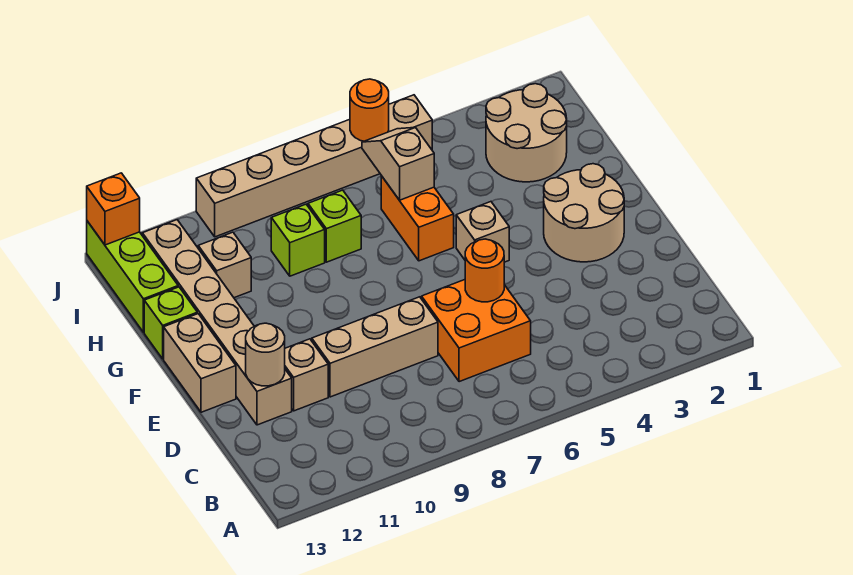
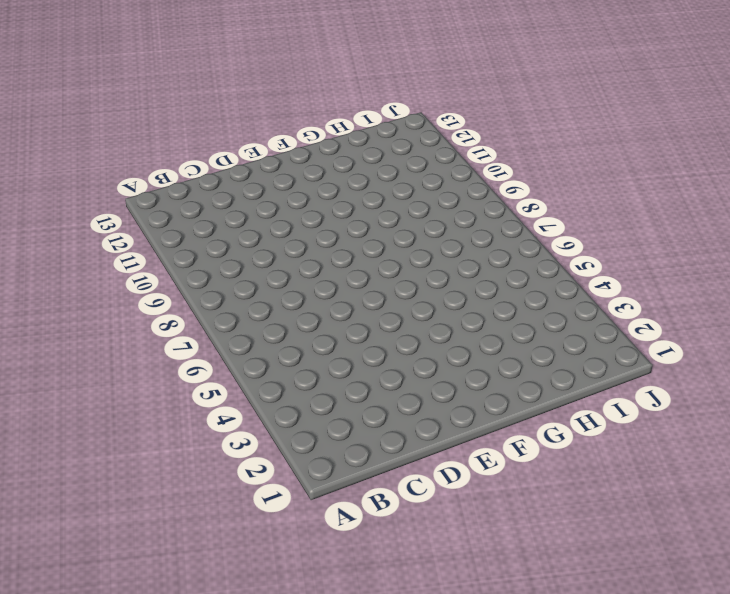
none -> orange 2x2 brick [422,280,531,382]
none -> tan 1x3 brick [312,297,438,397]
none -> tan 1x1 brick [285,339,328,411]

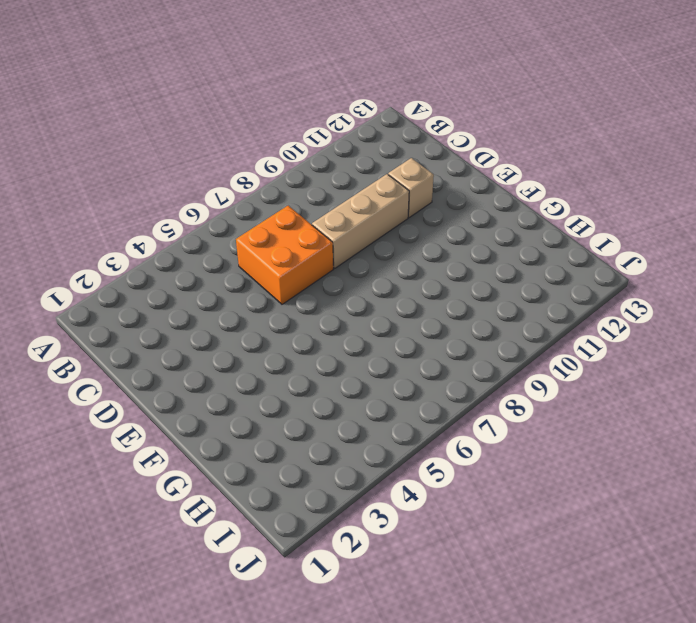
none -> tan 1x6 brick [142,220,292,425]
none -> tan 2x2 round brick [544,164,624,262]
none -> tan 1x2 brick [164,314,236,412]

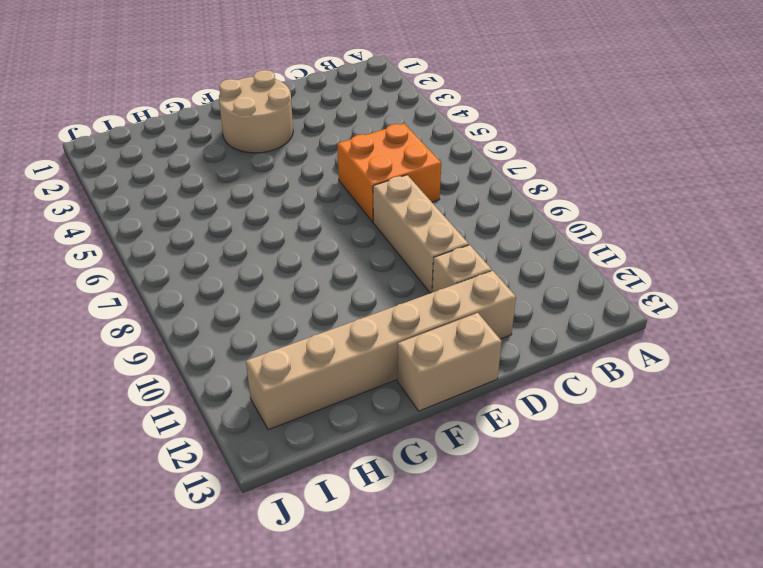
none -> tan 1x1 brick [456,202,509,262]
none -> orange 1x2 brick [381,176,454,261]
none -> lime 1x1 brick [144,287,197,359]

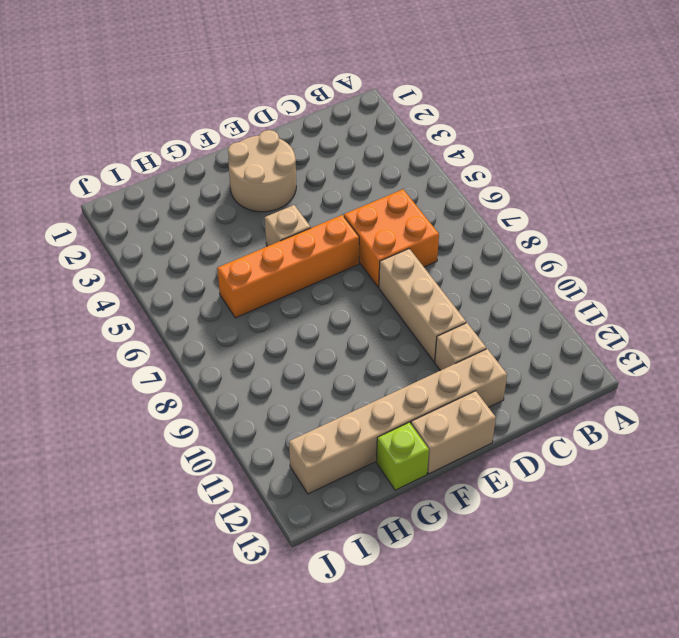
orange 1x4 brick [217,215,359,318] -> orange 1x2 brick [381,176,454,261]
none -> tan 2x2 round brick [486,84,567,182]
none -> lime 1x1 brick [308,190,361,262]
none -> lime 1x1 brick [271,204,325,276]

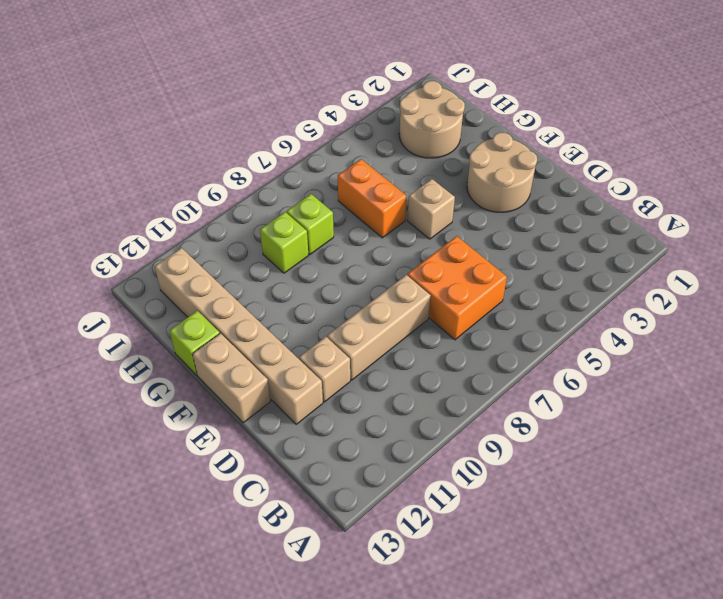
none -> tan 1x1 brick [198,232,251,298]
none -> lime 1x3 brick [87,221,178,332]
none -> tan 1x6 brick [196,95,432,237]

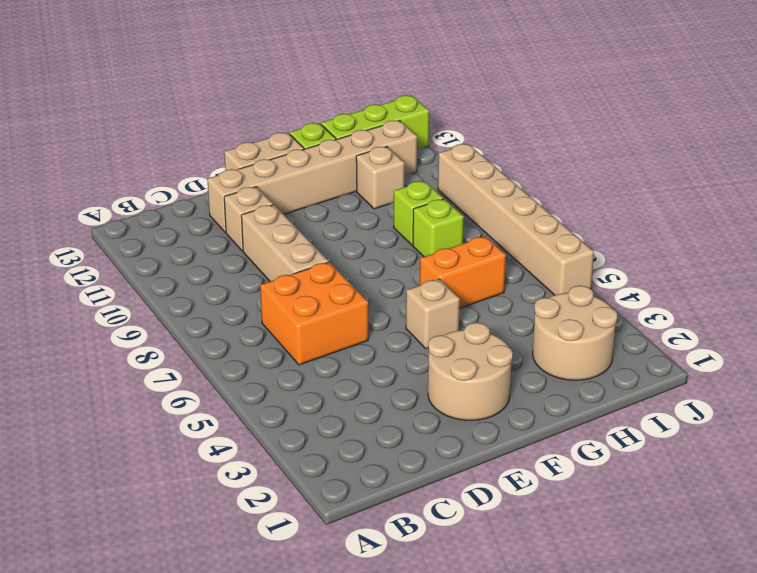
none -> orange 1x1 round brick [465,239,504,302]
none -> tan 1x1 round brick [246,323,285,386]
none -> tan 1x2 slope [362,127,434,200]

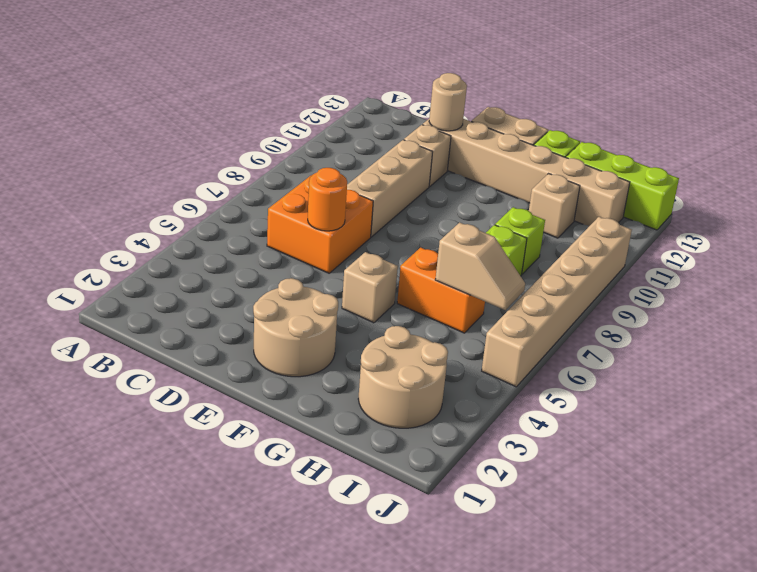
none -> orange 1x1 round brick [350,79,389,141]
none -> orange 1x1 brick [87,173,140,245]

